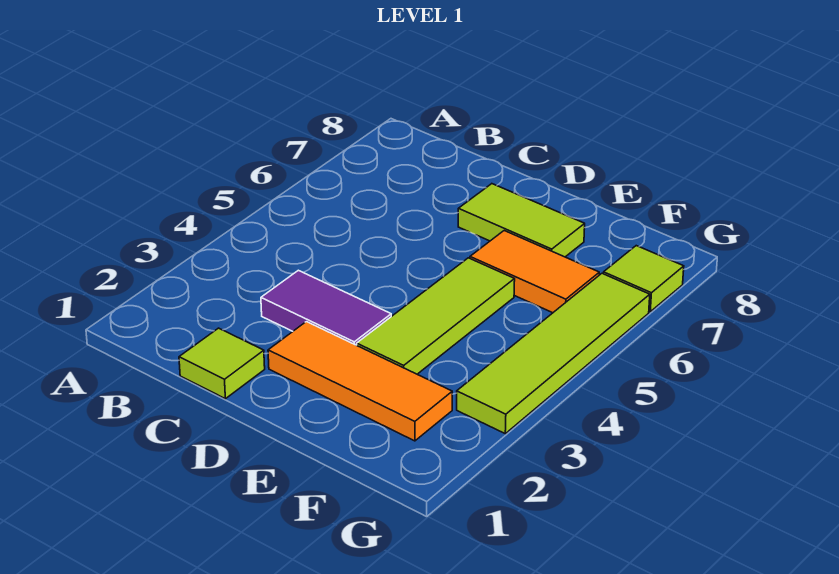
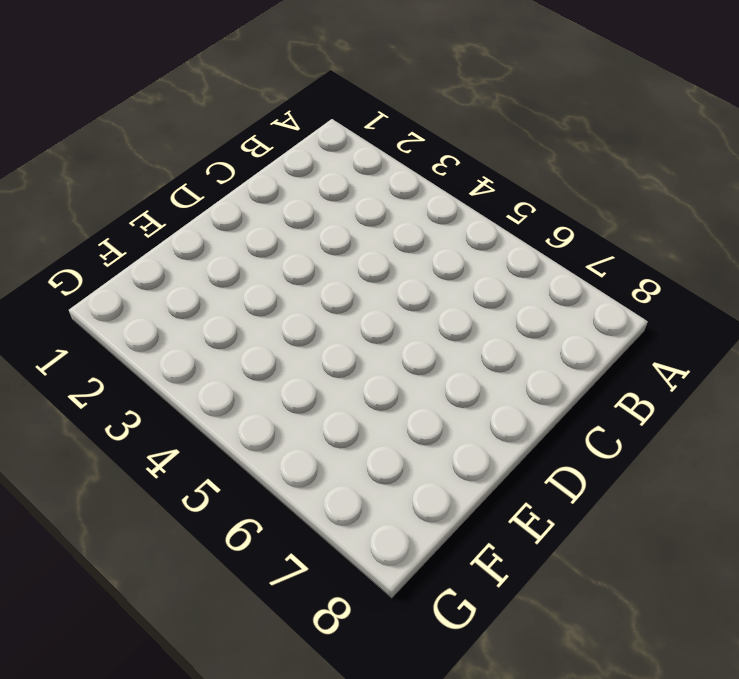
none -> lime 1x1 tile [179,328,265,399]
none -> purple 1x2 tile [261,270,391,345]

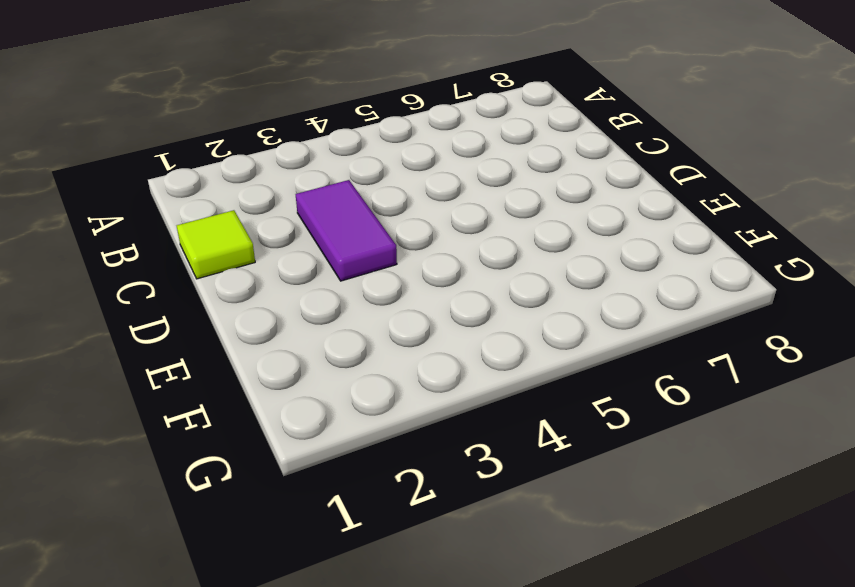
none -> orange 1x3 tile [268,322,452,441]
none -> lime 1x2 tile [458,184,585,257]

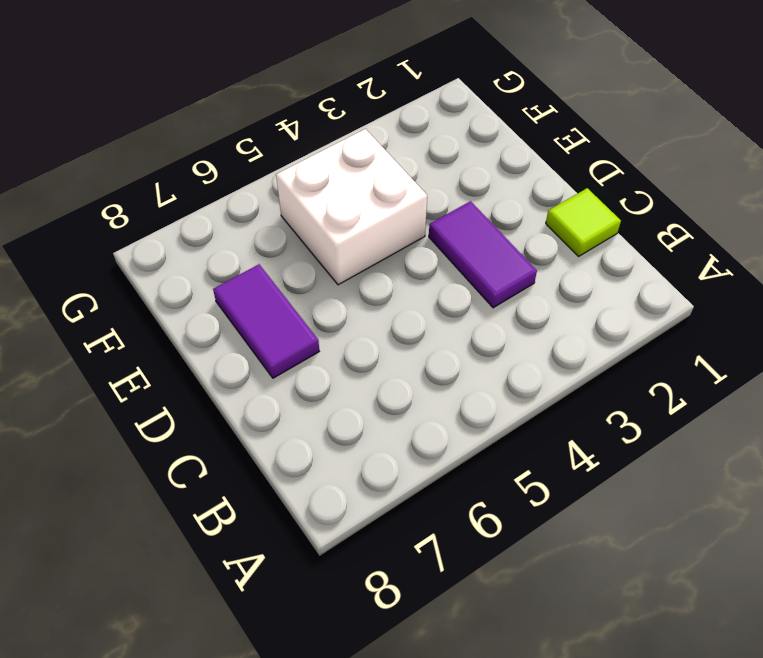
purple 1x2 tile [213,264,319,378] -> lime 1x2 tile [458,184,585,257]
white 2x2 brick [276,129,427,285] -> lime 1x3 tile [357,258,515,374]
none -> orange 1x3 tile [268,322,452,441]
none -> orange 1x2 tile [470,231,599,313]

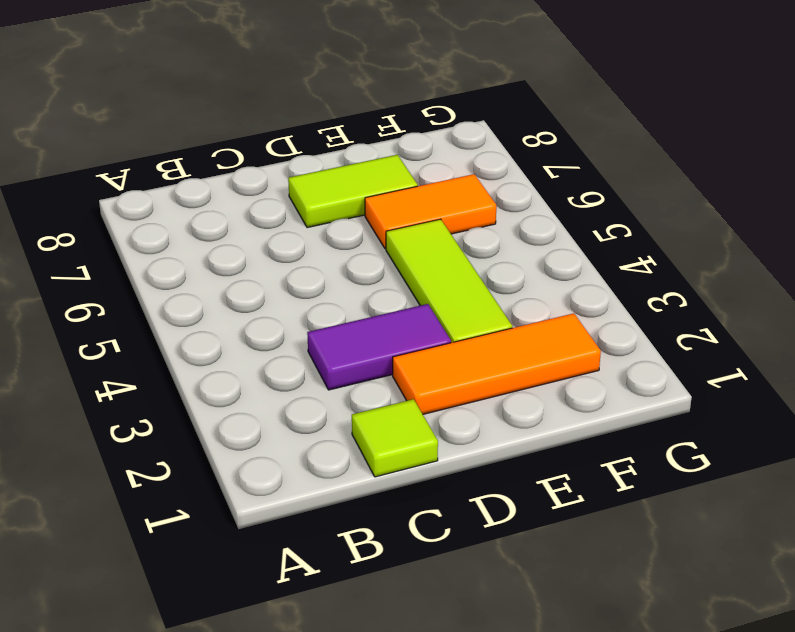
none -> lime 1x4 tile [457,273,650,434]
none -> lime 1x1 tile [603,246,684,312]

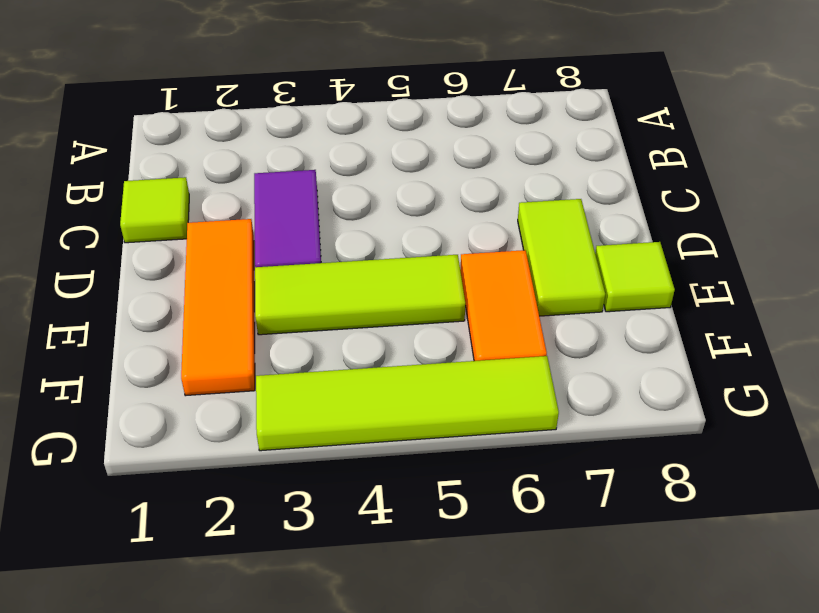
lime 1x1 tile [595,242,675,312] -> lime 1x1 tile moved to [603,246,684,312]

